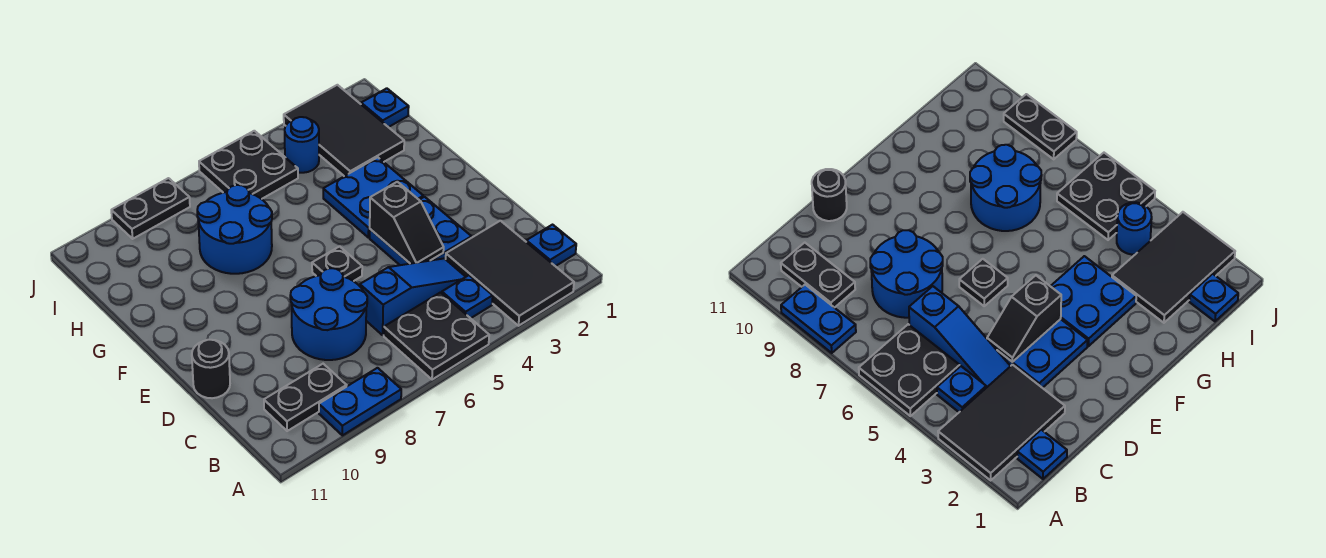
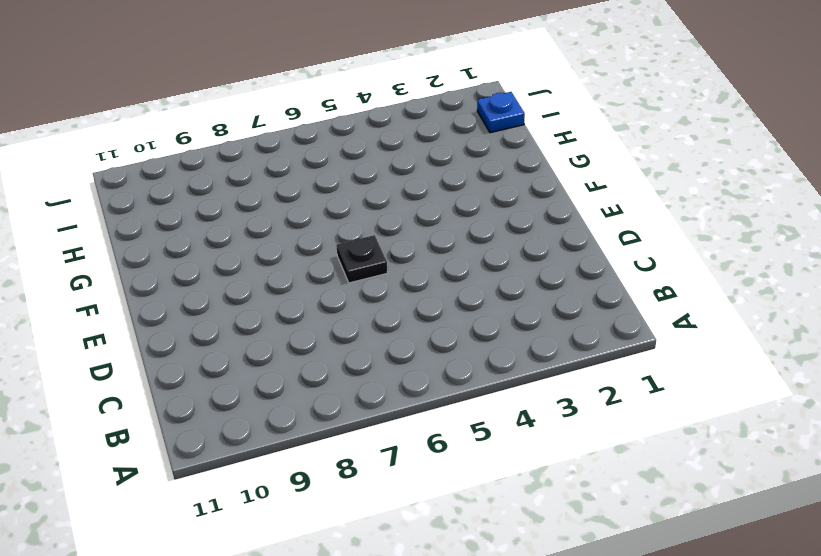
none -> black 2x3 tile [446,221,574,326]
none -> black 2x2 plate [384,293,489,380]
none -> blue 1x2 plate [319,368,401,435]

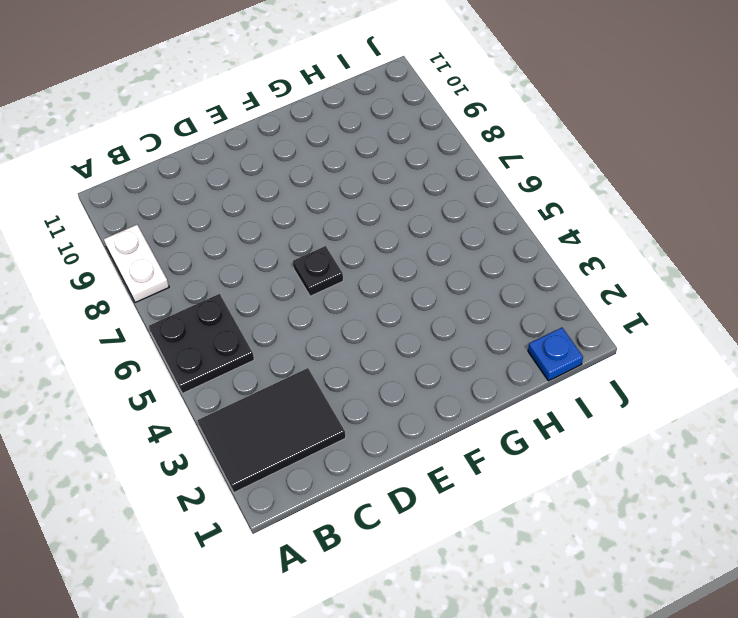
white 1x2 plate [104,225,169,303] -> blue 1x2 plate [319,368,401,435]
none -> blue 1x1 plate [526,225,576,266]
none -> blue 1x1 plate [442,275,493,318]
none -> black 1x2 plate [264,364,347,431]

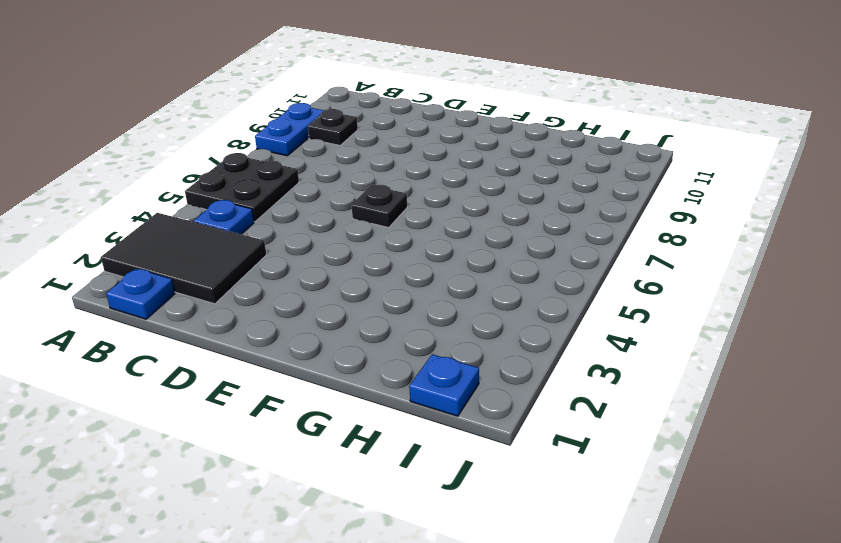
black 1x1 plate [308,109,358,145] -> black 1x2 plate [264,364,347,431]
none -> blue 1x3 slope [360,258,465,335]
none -> blue 2x2 round brick [290,268,367,360]
none -> blue 2x2 plate [370,197,471,265]

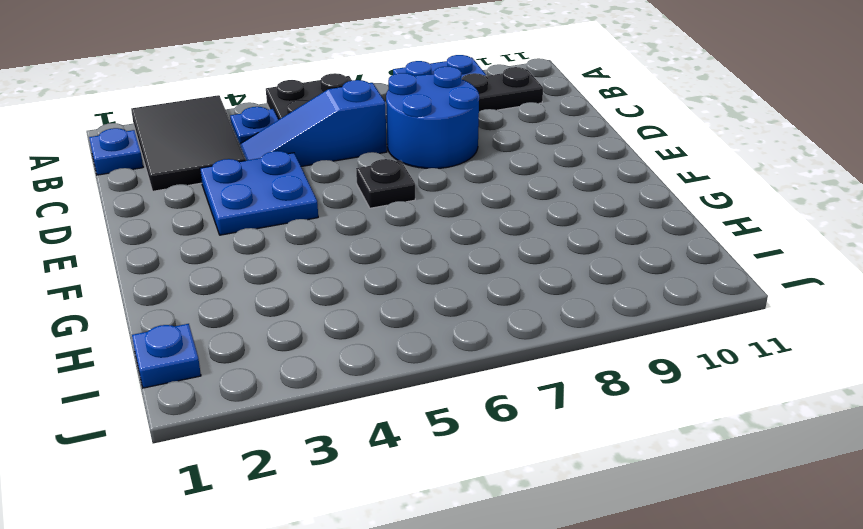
none -> black 1x1 round brick [192,340,230,398]
none -> blue 2x2 plate [323,157,423,238]
none -> blue 2x2 round brick [197,185,272,274]

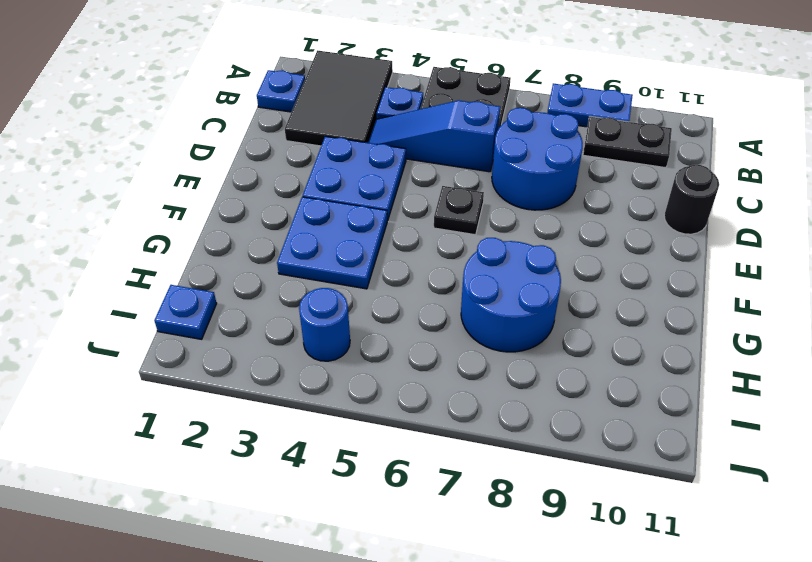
none -> black 2x3 tile [284,85,404,176]
none -> black 2x2 plate [199,131,298,199]
none -> black 1x2 plate [111,178,190,239]

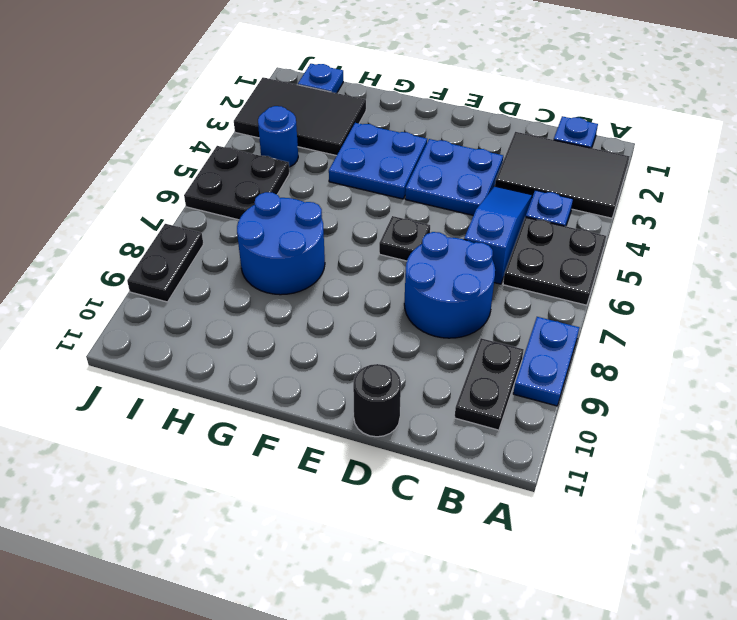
none -> black 1x2 slope [370,182,444,264]

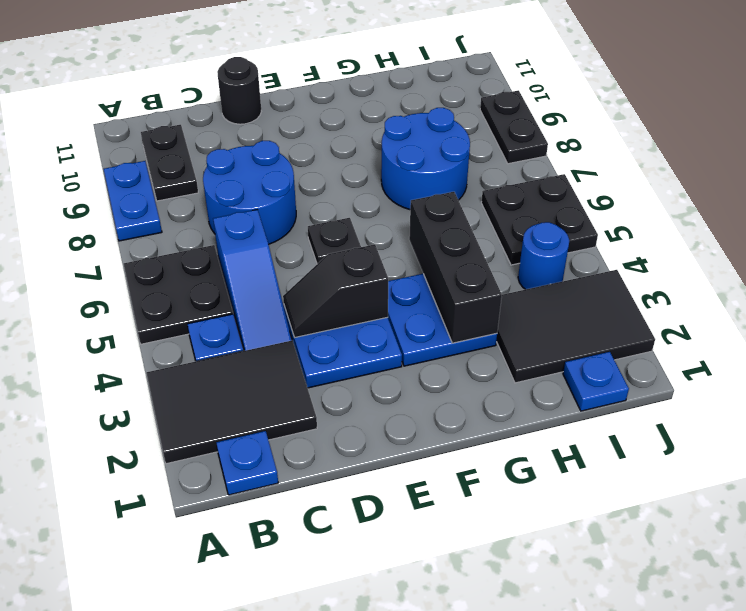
black 1x3 brick [409,192,502,343] -> none

